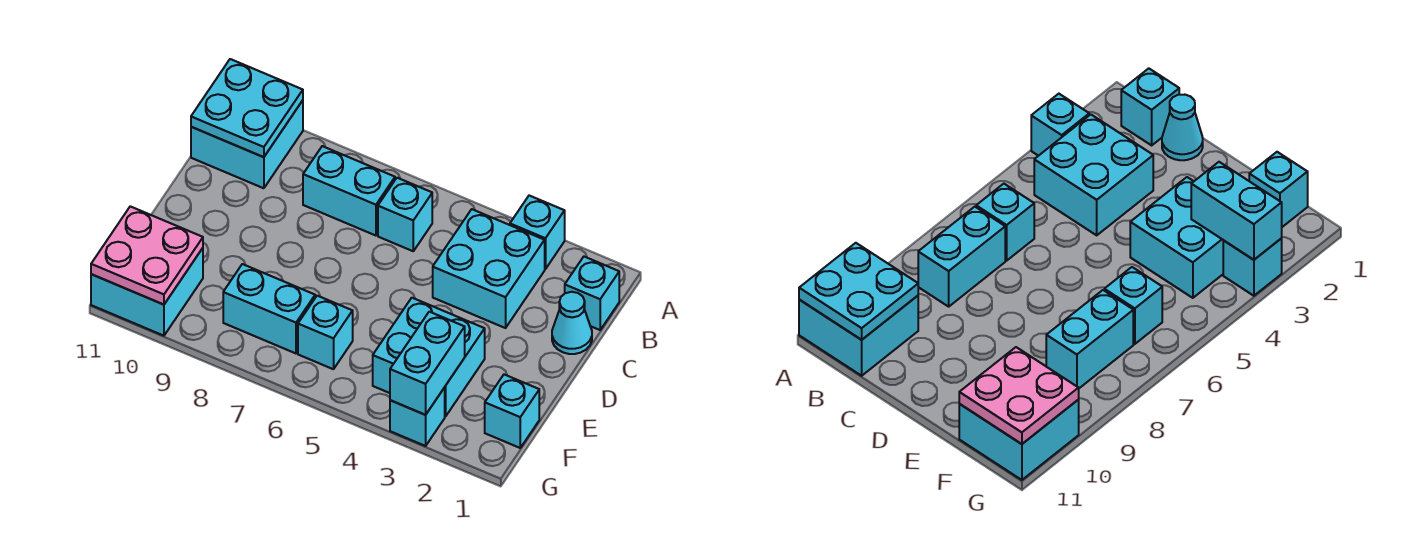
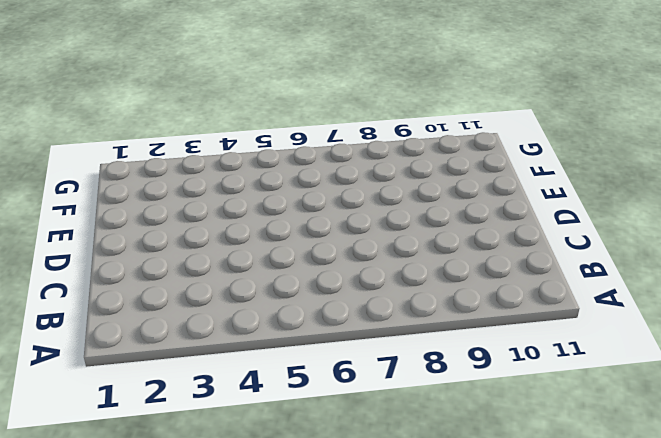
none -> cyan 1x1 brick [510,196,565,269]
none -> cyan 2x2 brick [191,100,303,188]
none -> cyan 1x1 brick [565,257,619,330]

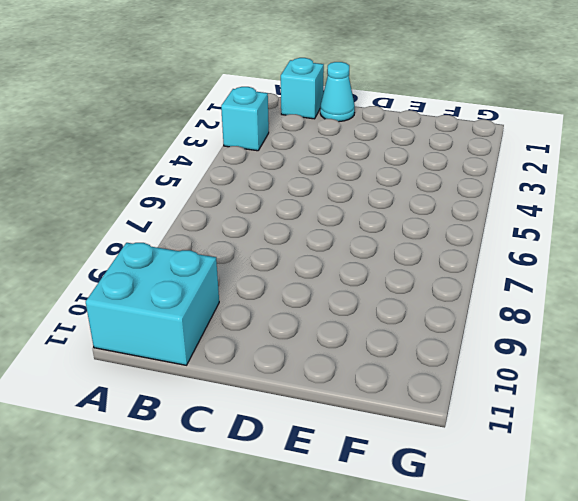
none -> cyan 2x2 brick [433,209,545,328]
none -> cyan 1x1 brick [378,178,432,251]
none -> cyan 1x2 brick [303,146,395,236]

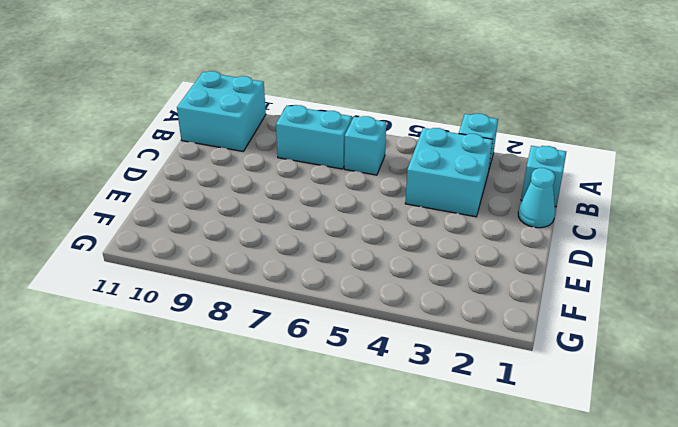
none -> cyan 2x2 brick [373,298,485,417]
none -> cyan 1x1 brick [485,375,539,448]
none -> cyan 1x1 brick [298,296,353,369]

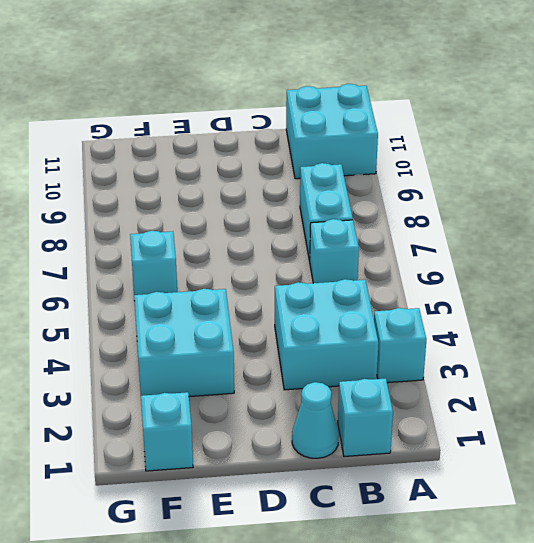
none -> cyan 1x2 brick [223,264,315,353]
none -> cyan 2x2 brick [91,248,203,336]
none -> cyan 1x1 brick [390,388,445,446]

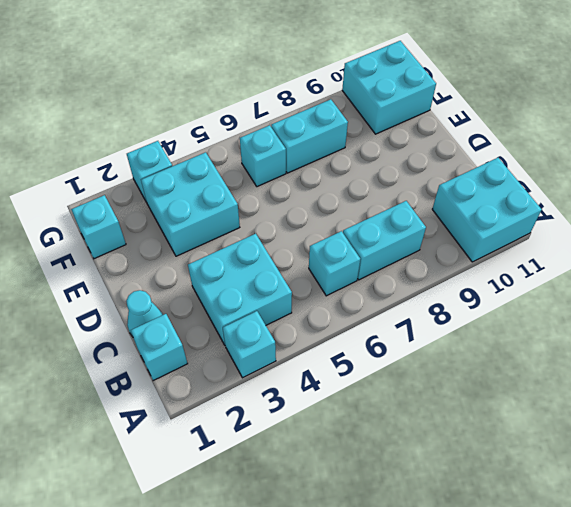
none -> cyan 2x2 plate [191,59,303,157]
none -> cyan 1x2 brick [390,312,465,415]
none -> pink 2x2 plate [91,206,203,305]

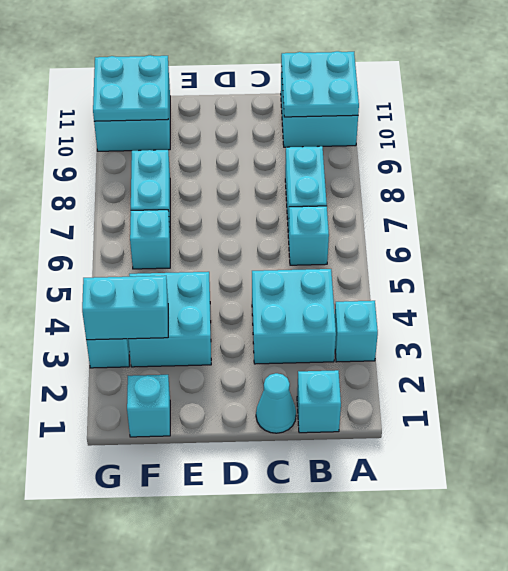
cyan 2x2 plate [93,55,168,121] -> pink 2x2 plate [91,206,203,305]

